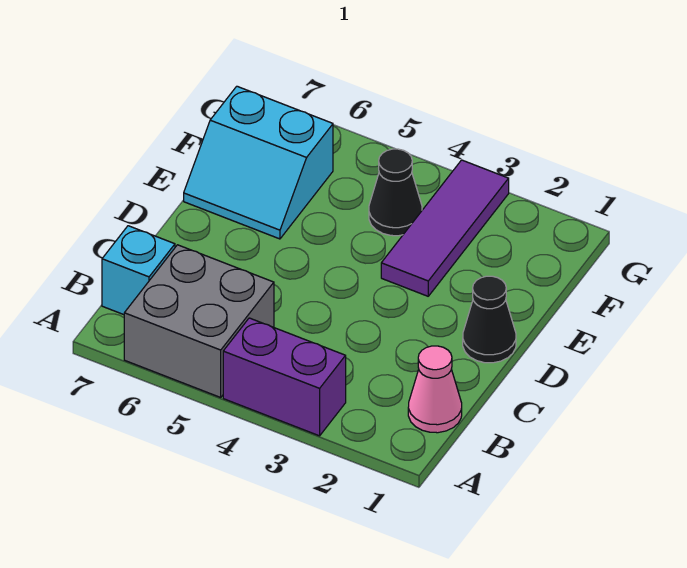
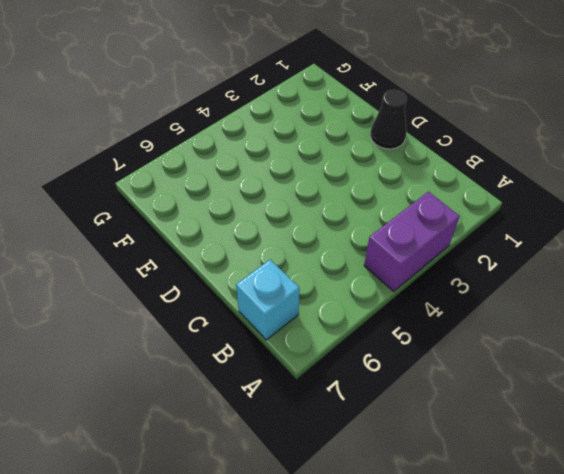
none -> grey 2x2 brick [124,245,274,397]
none -> pink 1x1 cone [408,346,462,433]

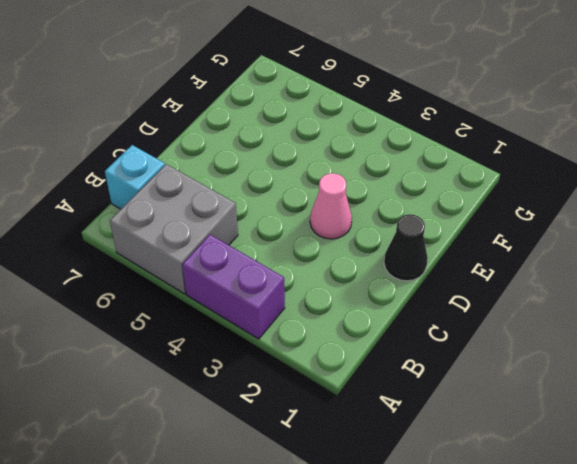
pink 1x1 cone [310,173,352,239] -> pink 1x1 cone moved to [408,346,462,433]
none -> purple 1x3 tile [381,160,509,296]
none -> cyan 2x2 slope [184,86,333,239]

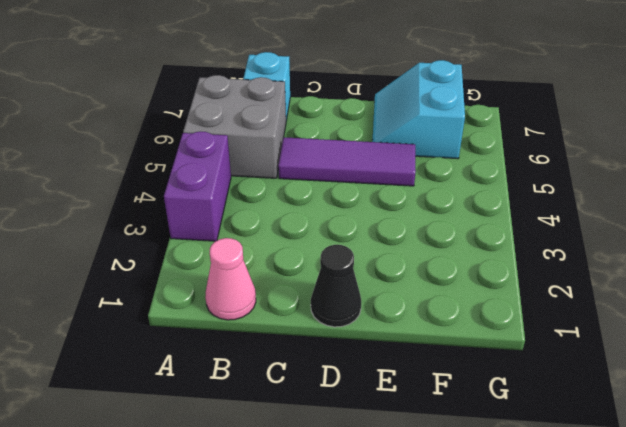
purple 1x3 tile [278,137,416,186] -> purple 1x3 tile moved to [381,160,509,296]
none -> black 1x1 cone [369,149,422,236]

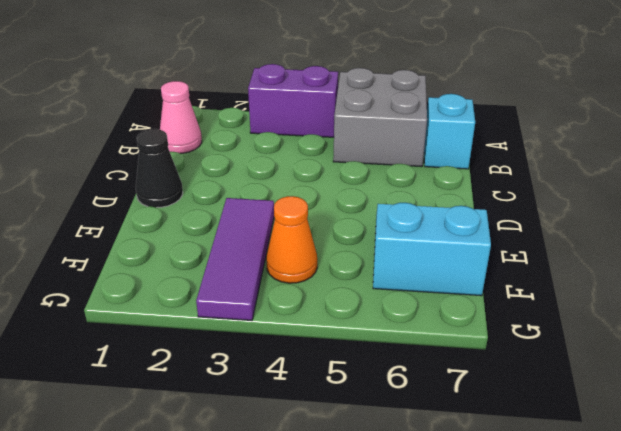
orange 1x1 cone [266,196,317,283] -> black 1x1 cone [369,149,422,236]

